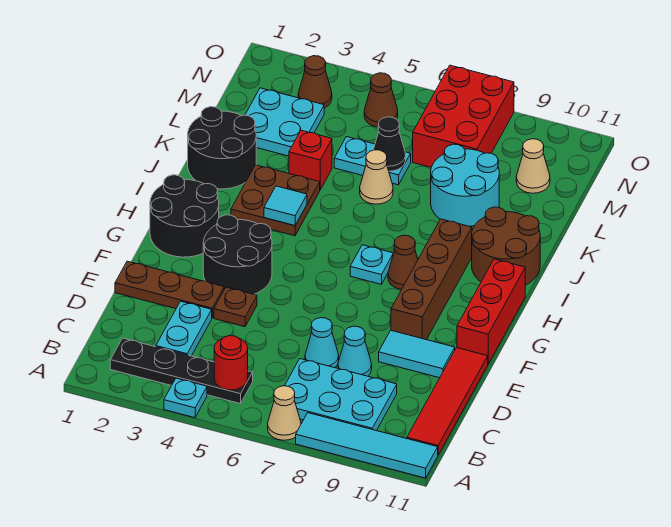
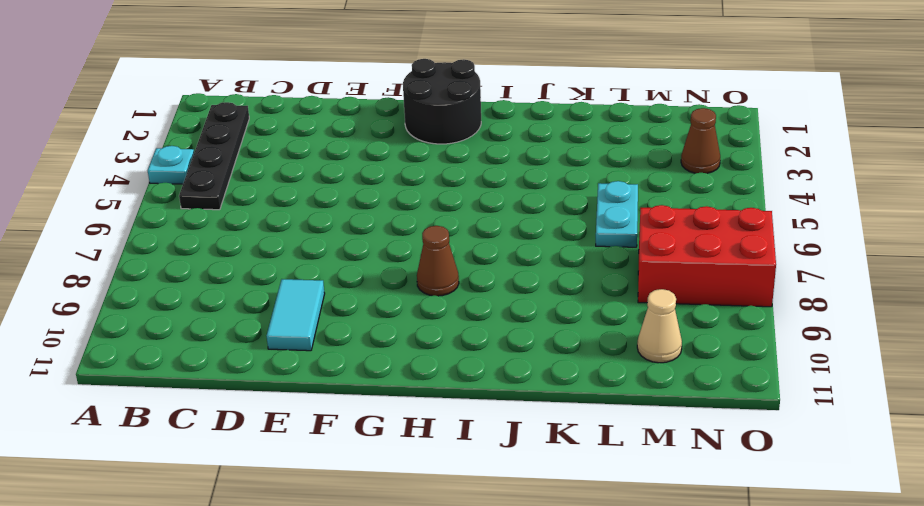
none -> tan 1x1 cone [268,386,301,440]
none -> cyan 1x4 tile [296,413,438,478]
none -> cyan 2x3 plate [285,359,397,431]
none -> red 1x4 tile [407,348,488,455]

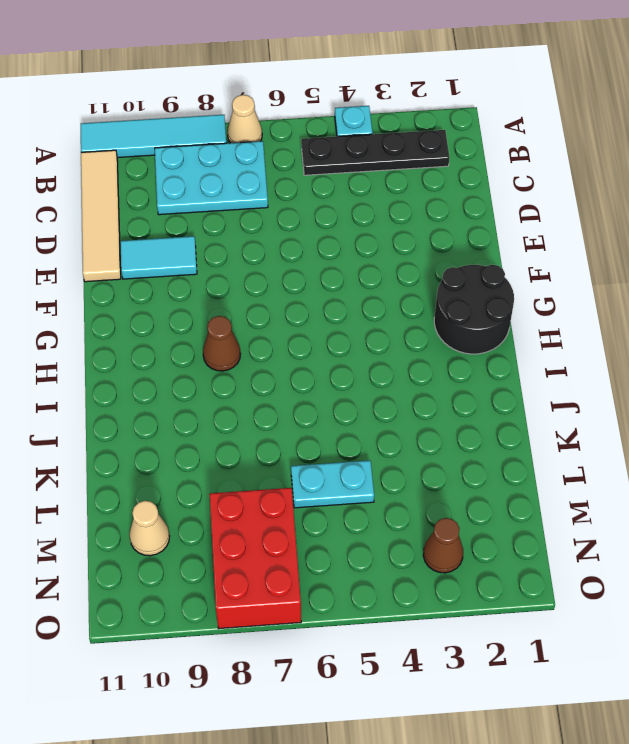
tan 1x4 tile [81,150,121,282] -> red 1x4 tile [407,348,488,455]
none -> cyan 1x2 plate [156,301,212,356]
none -> cyan 1x1 cone [305,318,339,368]
none -> cyan 1x1 cone [338,326,372,376]
none -> brown 1x3 plate [115,261,224,318]

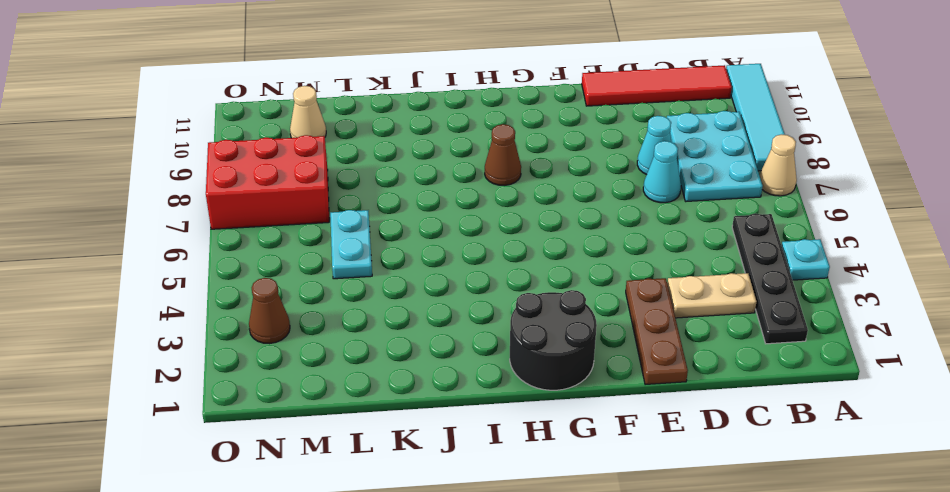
tan 1x2 plate [667,273,756,318] -> cyan 1x2 plate [156,301,212,356]
none -> brown 1x1 plate [214,287,257,327]
none -> cyan 1x2 tile [379,330,455,378]
none -> black 2x2 round brick [203,215,272,294]
none -> brown 1x4 brick [391,219,472,340]

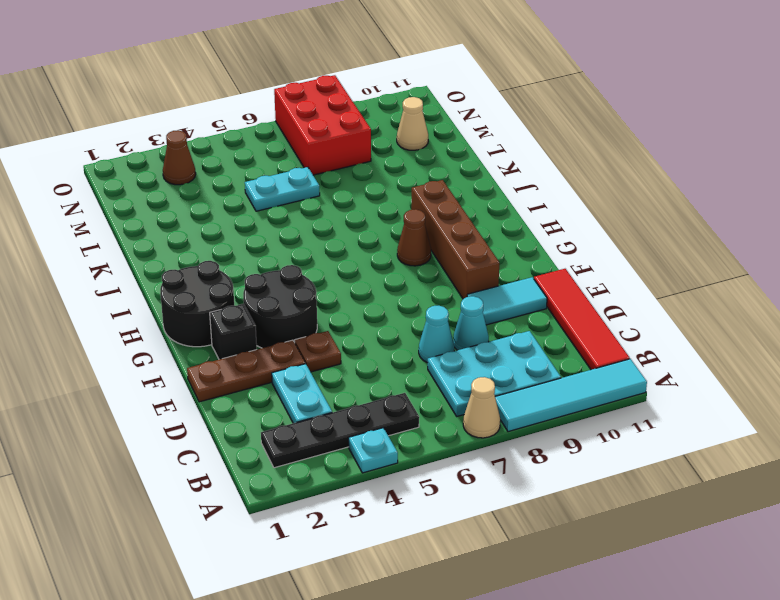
black 1x1 brick [210,304,257,359] -> none
none -> red 1x3 brick [457,259,525,364]
none -> cyan 1x1 plate [350,245,393,284]
none -> brown 2x2 plate [231,165,320,236]
none -> brown 2x2 round brick [472,207,540,285]

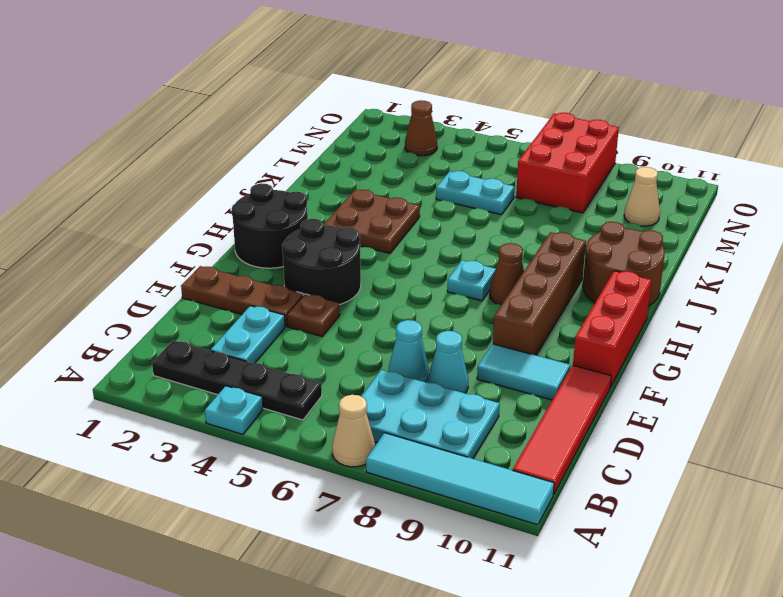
none -> black 2x2 round brick [188,107,256,189]
none -> red 1x1 brick [289,130,332,190]
none -> tan 1x1 cone [360,150,393,204]
none -> cyan 2x2 round brick [431,144,499,226]

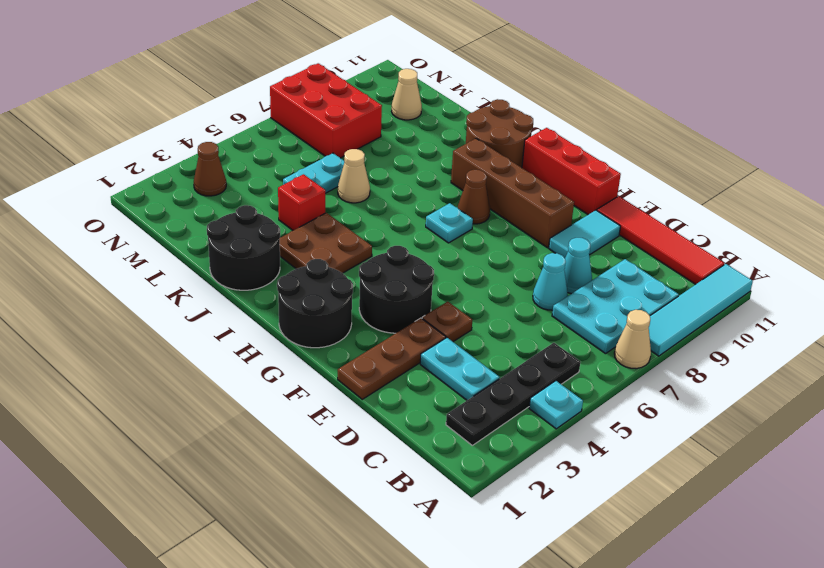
none -> cyan 2x2 round brick [431,144,499,226]
none -> cyan 2x2 plate [245,88,324,156]
none -> brown 1x1 cone [364,73,398,127]
none -> red 1x1 round brick [214,336,248,390]

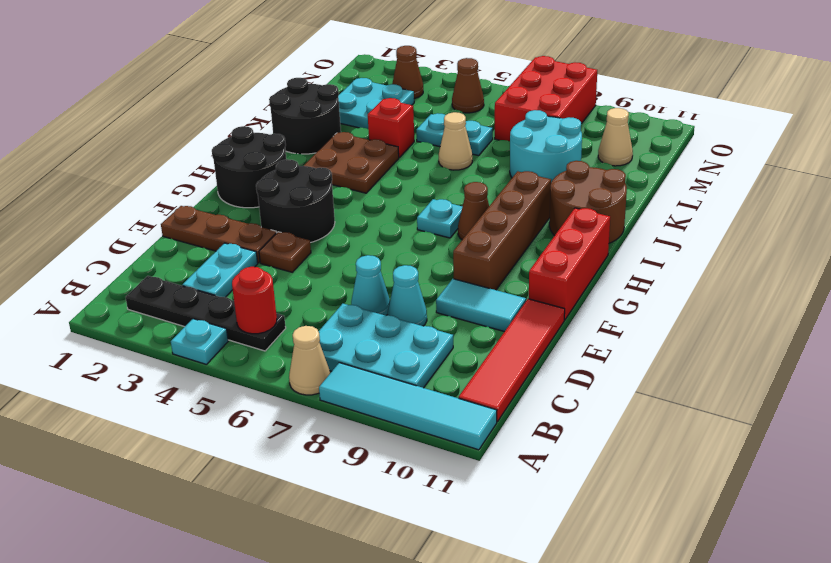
none -> cyan 1x1 tile [264,186,307,226]
none -> black 1x1 cone [374,117,406,171]

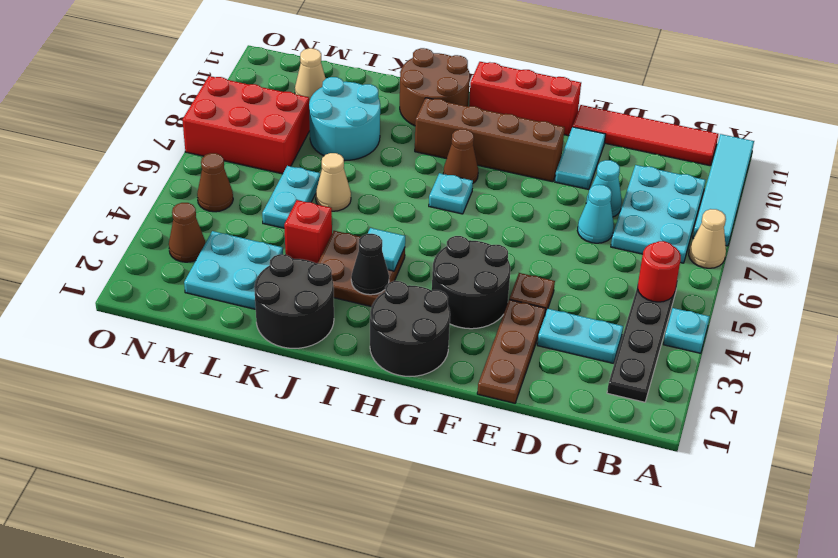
black 1x1 cone [351,234,389,295] -> black 1x1 cone moved to [374,117,406,171]

